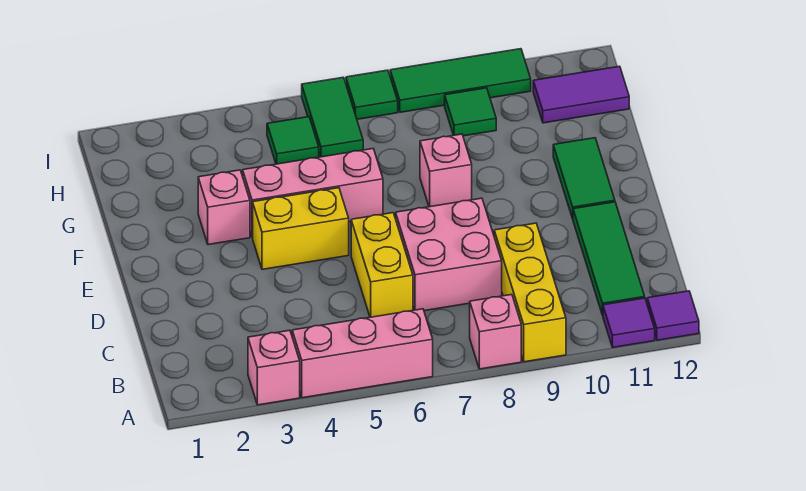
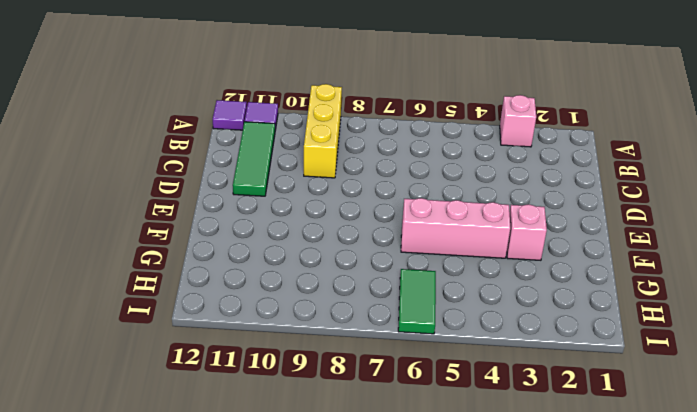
none -> pink 1x3 brick [292,309,433,398]
none -> pink 1x1 brick [470,295,521,369]
none -> yellow 1x2 brick [351,213,413,317]

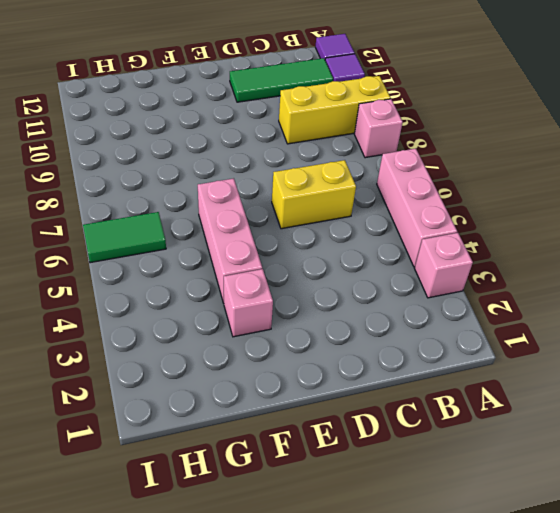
none -> pink 2x2 brick [396,198,502,311]
none -> yellow 1x2 brick [253,188,349,269]
none -> green 1x2 tile [553,138,615,219]

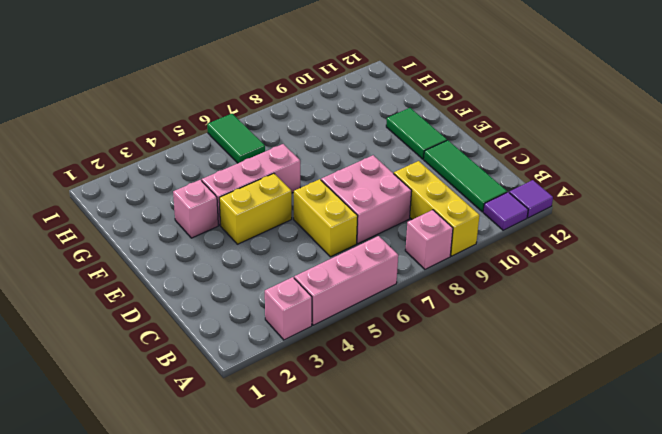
none -> pink 1x1 brick [420,134,472,207]
none -> green 1x1 tile [267,117,319,164]
none -> green 1x1 tile [445,88,496,136]

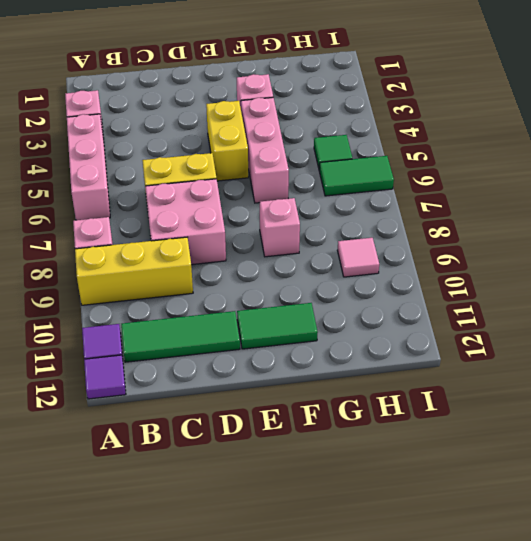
pink 1x1 tile [337,238,379,277] -> green 1x1 tile [445,88,496,136]
none -> purple 1x2 tile [533,66,629,123]
none -> green 1x1 tile [346,70,398,119]
none -> green 1x3 tile [390,49,531,112]

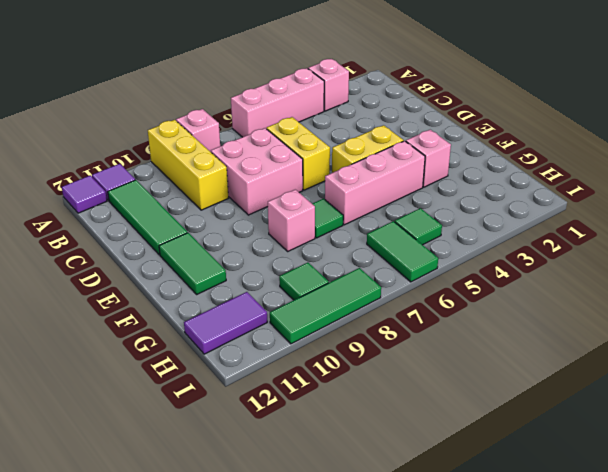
green 1x1 tile [313,199,343,238] -> green 1x1 tile moved to [346,70,398,119]

